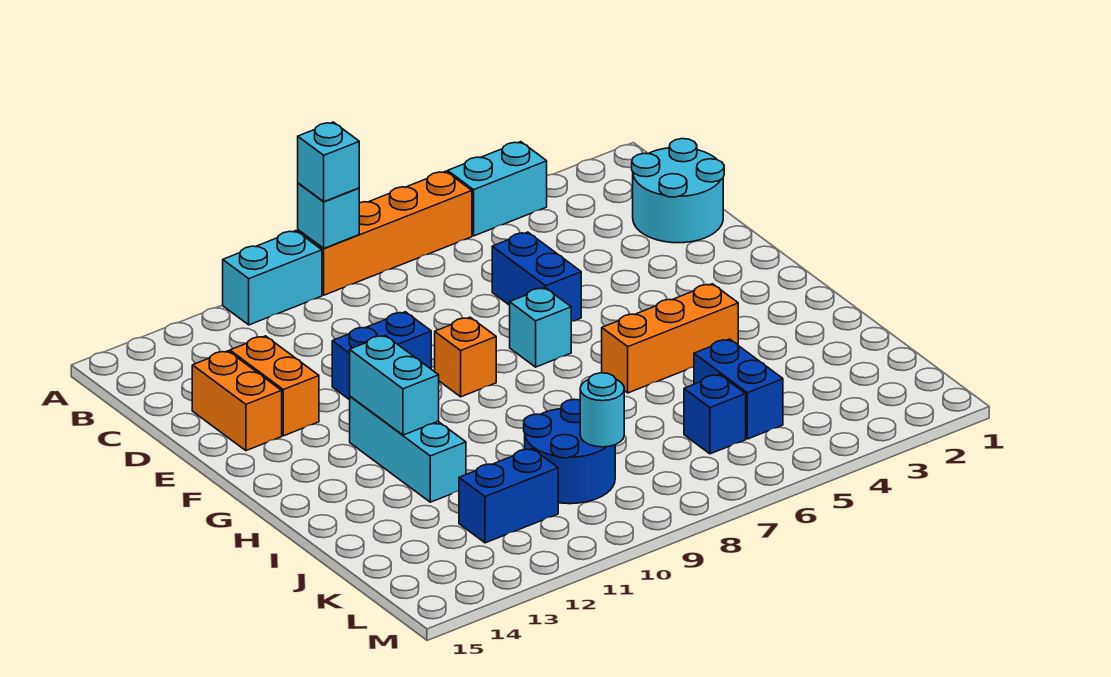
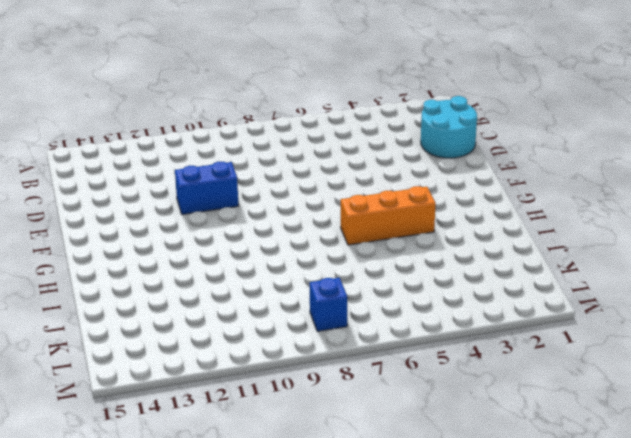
blue 1x1 brick [310,278,347,331] -> blue 1x1 brick moved to [684,374,746,454]
none -> cyan 1x2 brick [448,142,547,236]
none -> orange 1x4 brick [298,171,472,295]
none -> cyan 1x2 brick [223,231,322,325]

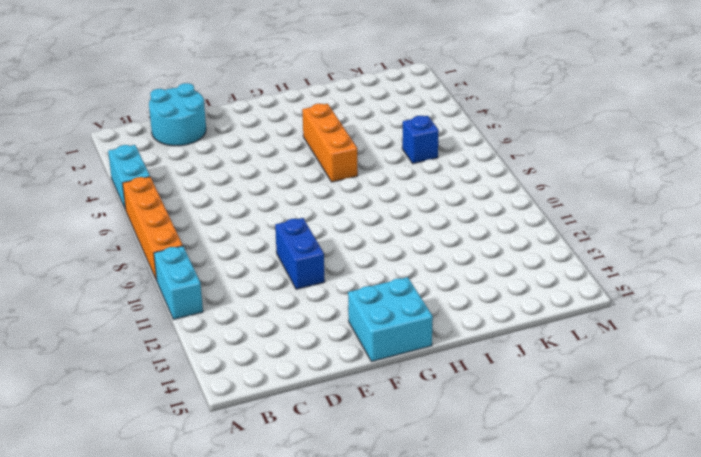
cyan 2x2 brick [348,277,433,362] -> none
none -> blue 1x2 brick [492,232,581,321]
none -> orange 1x2 brick [230,336,319,436]
none -> orange 1x2 brick [192,351,282,451]

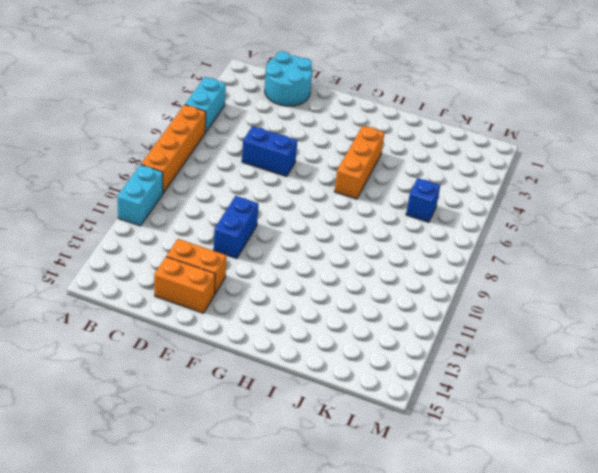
none -> cyan 1x1 brick [510,288,571,367]
none -> orange 1x1 brick [435,317,496,397]
none -> cyan 1x3 brick [350,396,466,502]

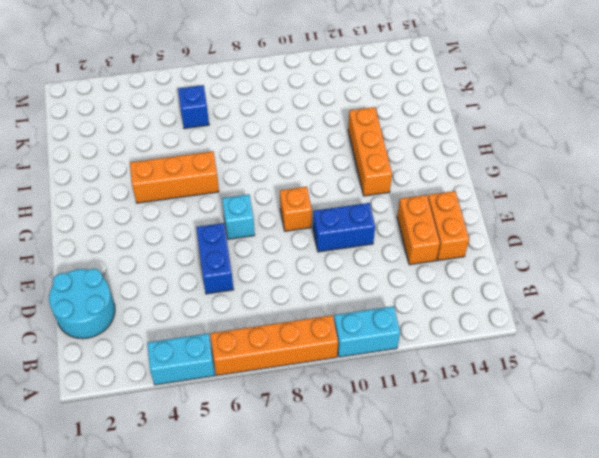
orange 1x3 brick [348,107,392,196] -> cyan 1x3 brick [350,396,466,502]
none -> blue 1x2 brick [694,339,783,439]
none -> blue 2x2 round brick [524,399,615,504]
none -> blue 1x2 brick [459,449,558,543]

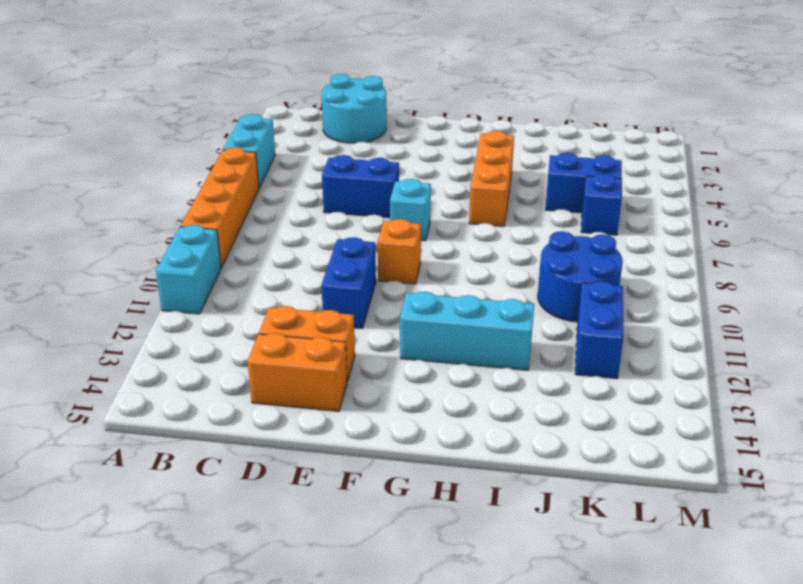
none -> cyan 1x1 brick [298,183,359,248]
none -> cyan 1x2 brick [350,335,439,435]
none -> cyan 1x1 round brick [580,373,624,447]

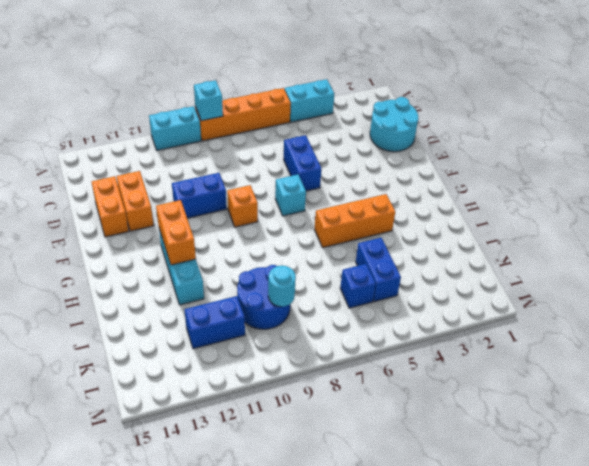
orange 1x2 brick [156,200,196,265] -> cyan 1x2 brick [350,335,439,435]
none -> cyan 1x1 brick [298,122,359,202]

